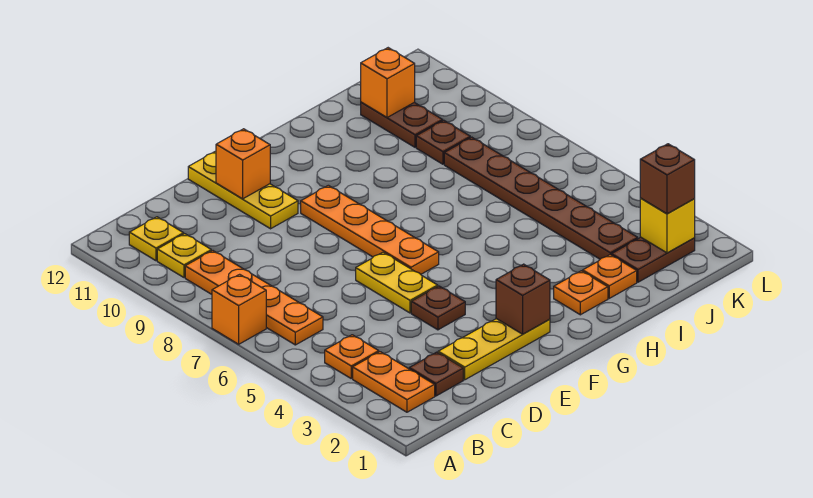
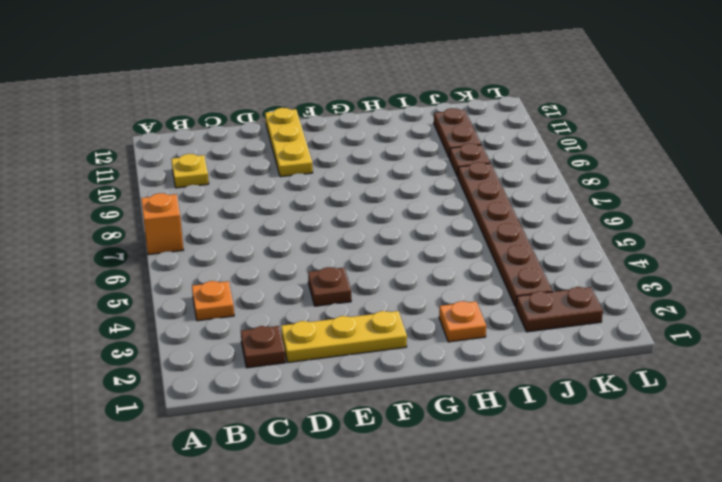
none -> orange 1x2 plate [353,352,435,412]
none -> orange 1x4 plate [185,251,323,345]
none -> yellow 1x1 plate [129,217,184,261]

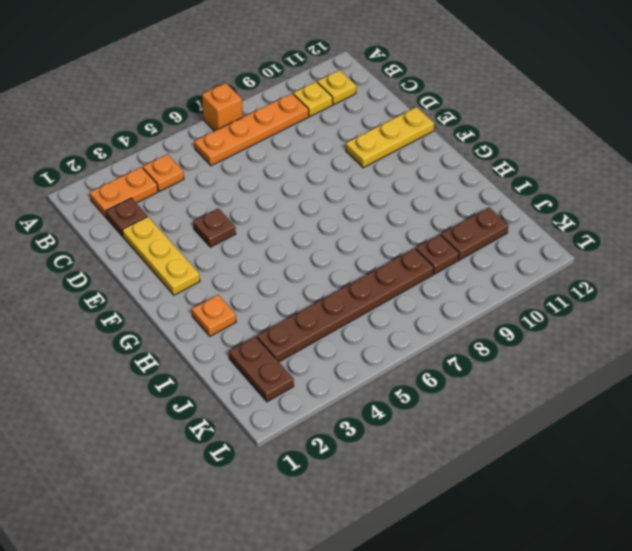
none -> yellow 1x2 plate [356,252,438,313]
none -> orange 1x4 plate [301,185,439,274]
none -> orange 1x1 plate [583,255,637,298]

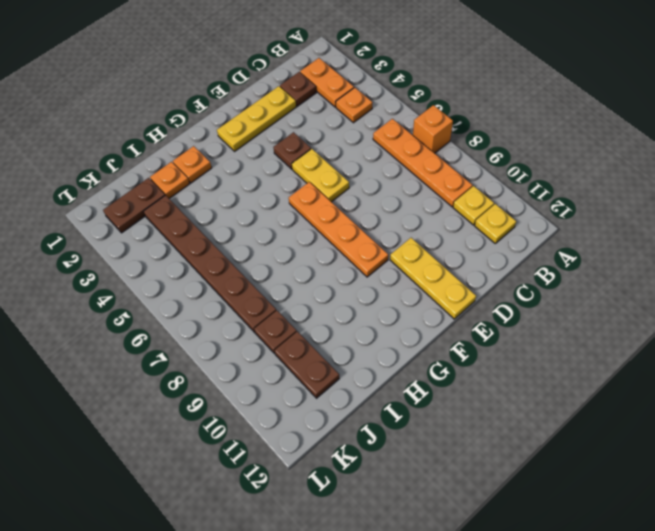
none -> orange 1x1 brick [216,129,270,199]
none -> brown 1x1 brick [496,264,550,334]
none -> orange 1x1 brick [361,48,415,118]

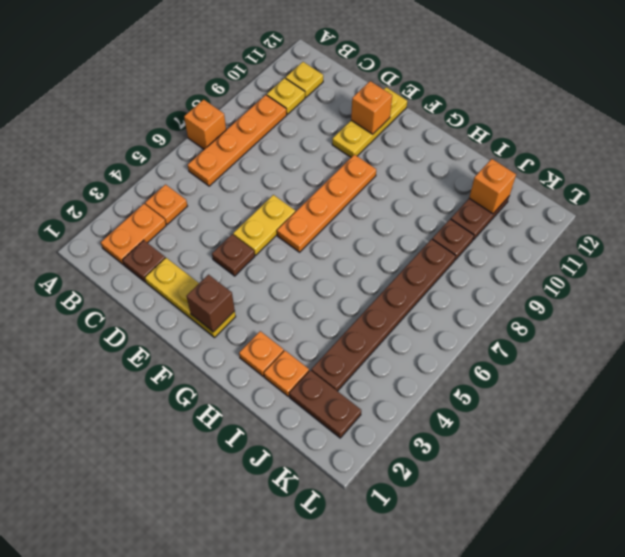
none -> yellow 1x1 brick [640,198,695,253]
none -> brown 1x1 brick [640,144,695,214]

